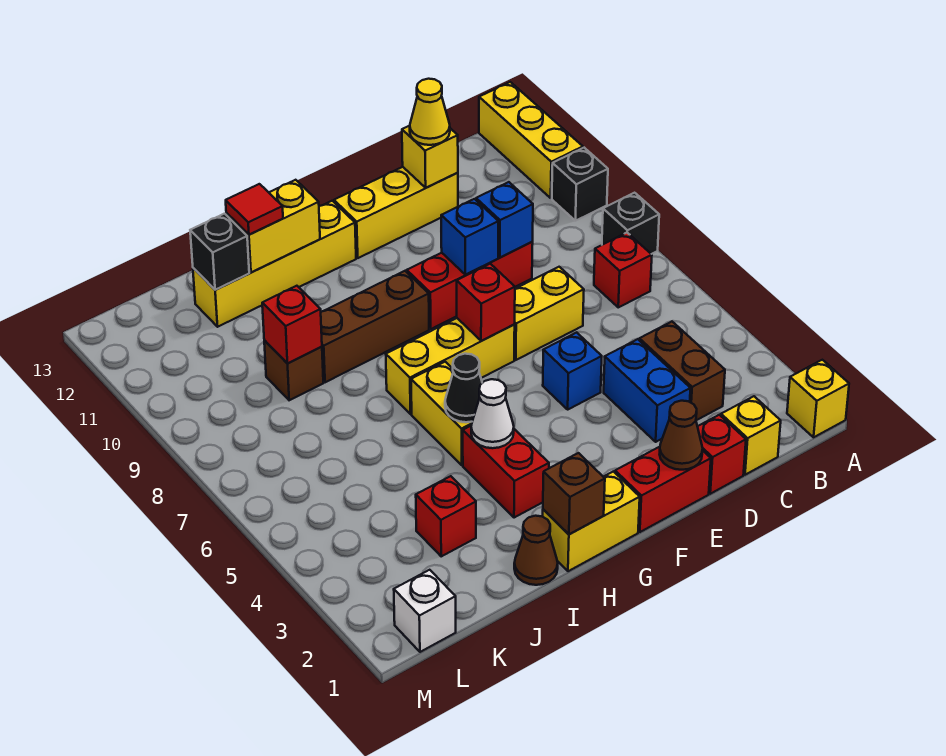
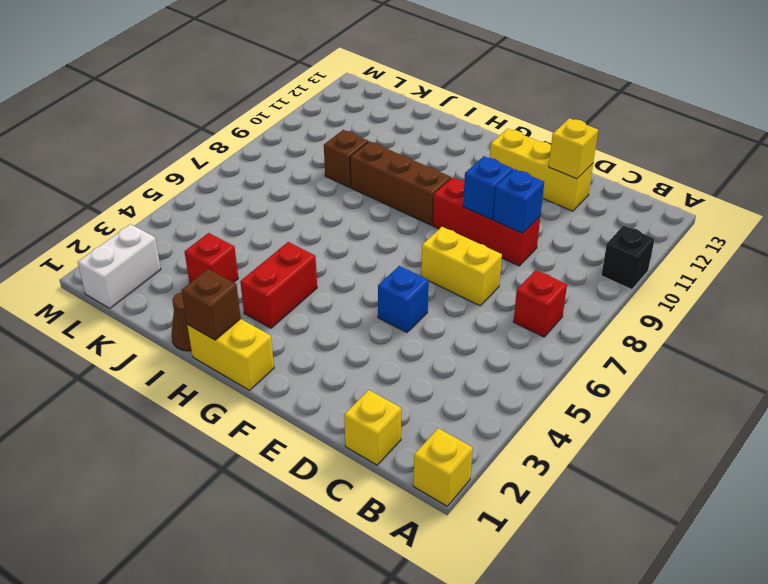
white 1x2 brick [78,224,161,308] -> white 1x1 brick [394,570,456,652]
none -> black 1x1 brick [602,193,659,254]
none -> yellow 1x3 brick [479,82,583,198]
none -> brown 1x2 brick [639,321,725,420]
none -> red 1x1 brick [698,415,746,494]

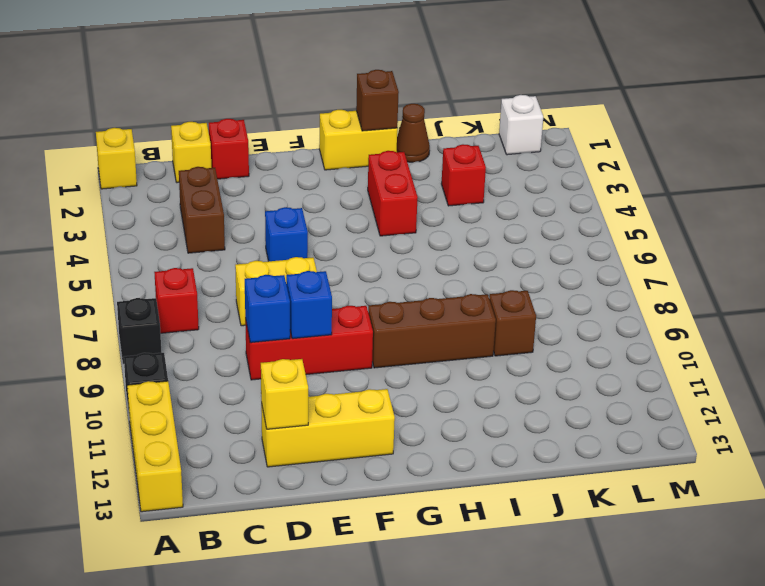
none -> blue 1x2 brick [604,339,691,442]
none -> red 1x2 brick [615,447,711,532]
none -> yellow 1x3 brick [386,318,515,414]
none -> yellow 1x4 brick [193,201,356,327]

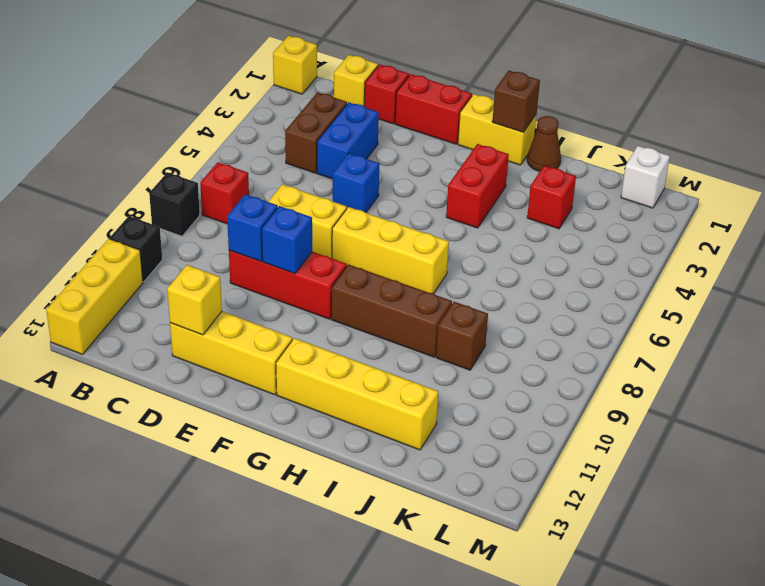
none -> yellow 1x2 brick [411,362,472,465]
none -> brown 1x1 cone [660,401,703,470]
none -> red 1x1 brick [457,264,515,341]
none -> white 1x1 cone [471,379,514,448]

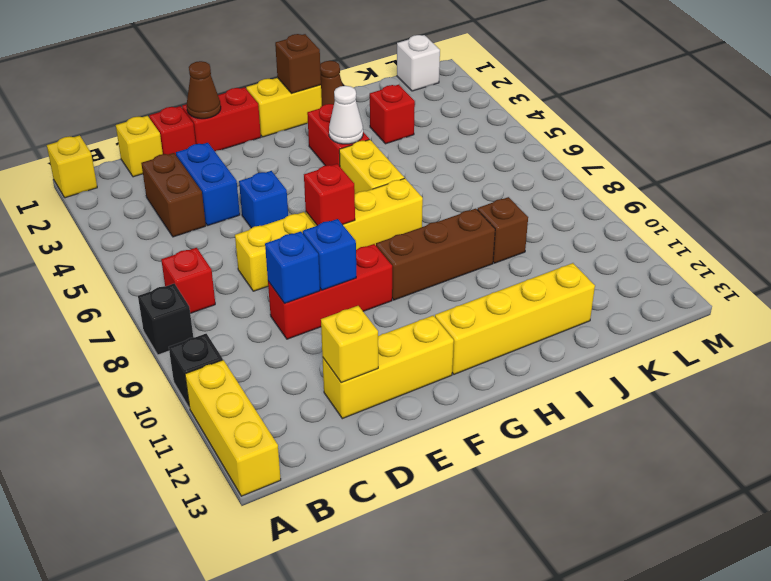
none -> black 1x1 cone [445,354,482,422]
none -> yellow 1x2 brick [226,180,320,273]
none -> red 1x1 brick [262,286,322,364]
none -> black 1x1 brick [190,214,249,290]

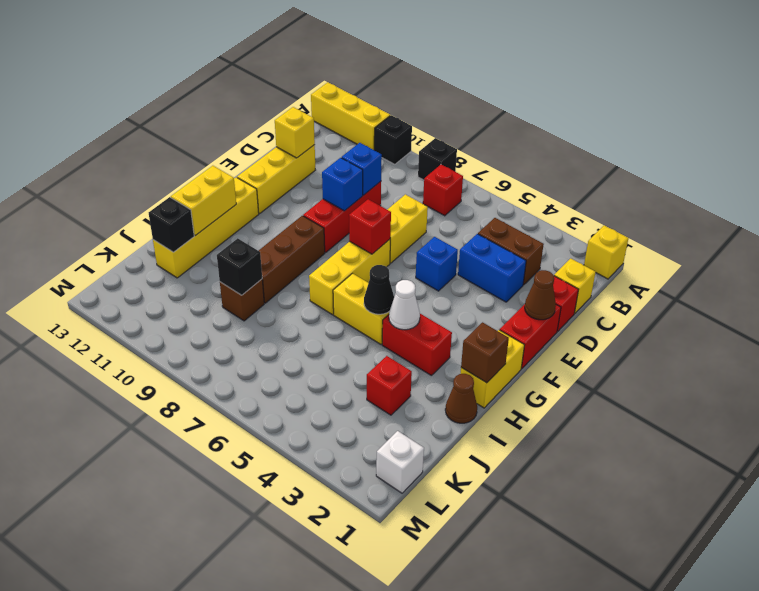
black 1x1 brick [217,238,262,295] -> red 1x1 brick [262,286,322,364]
none -> yellow 1x1 cone [410,79,450,145]
none -> red 1x1 tile [226,184,283,235]

